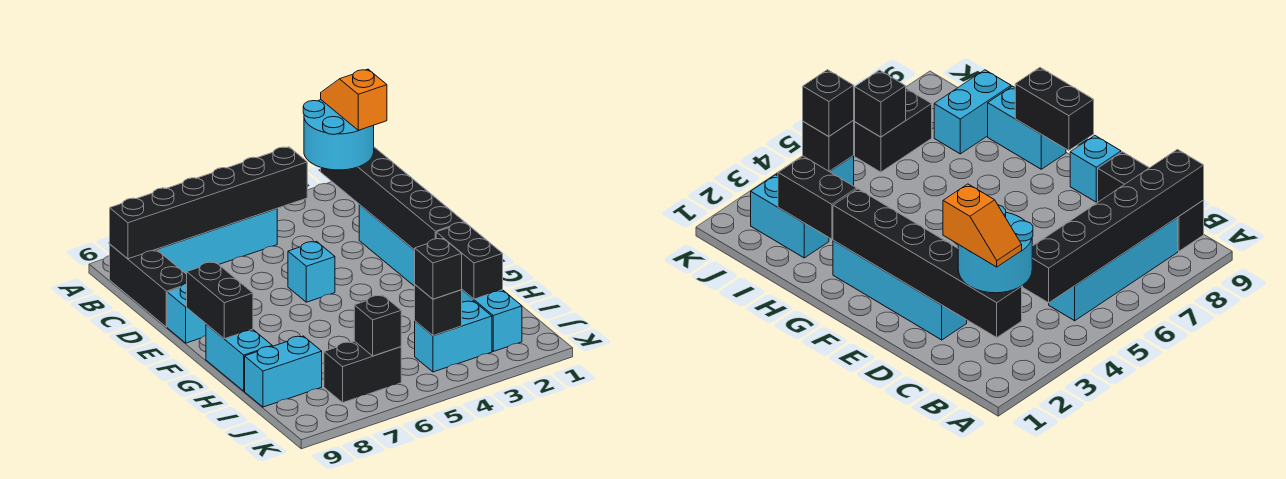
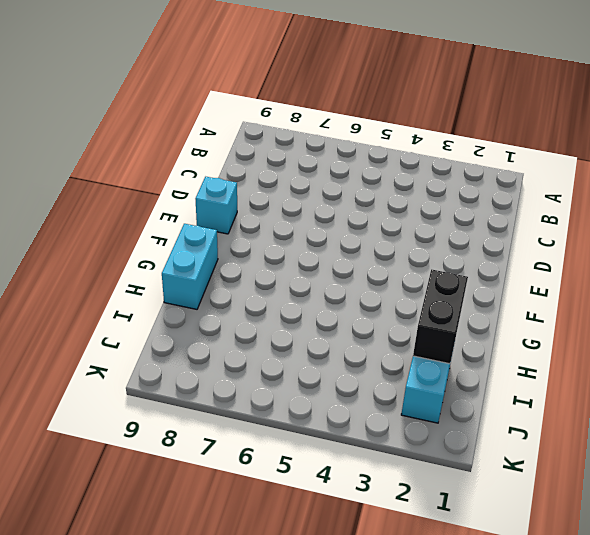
none -> cyan 1x4 brick [157,209,277,274]
none -> black 1x3 brick [110,245,187,327]
none -> cyan 1x4 brick [359,205,415,286]

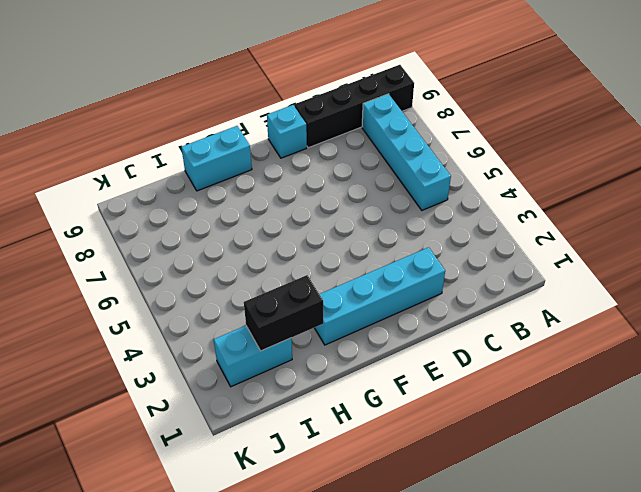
black 1x4 brick [295,65,414,148] -> black 1x3 brick [110,245,187,327]
none -> cyan 1x1 brick [288,241,335,302]
none -> cyan 1x2 brick [245,336,322,407]
none -> cyan 1x2 brick [415,301,492,372]

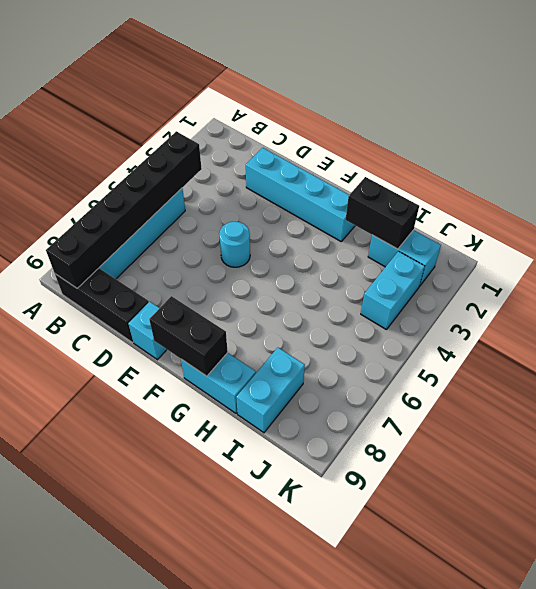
cyan 1x1 round brick [219,222,250,267] -> cyan 1x1 brick [288,241,335,302]
none -> black 1x2 brick [324,341,401,403]
none -> black 1x6 brick [321,147,464,250]
none -> black 1x1 brick [415,285,462,336]

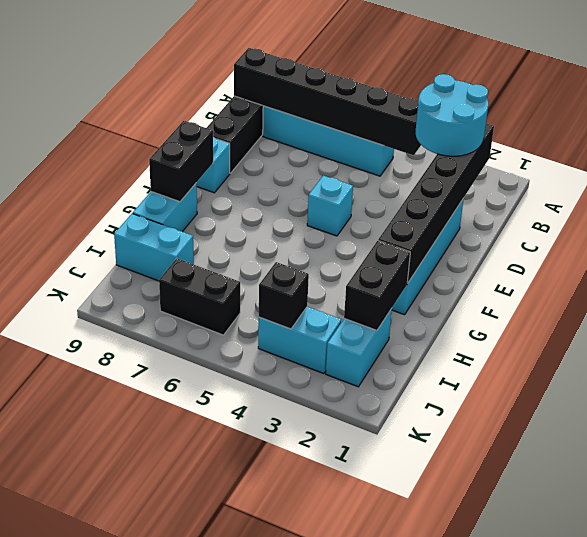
none -> black 1x1 brick [354,295,401,356]
none -> black 1x1 brick [415,238,462,299]
none -> orange 1x2 slope [321,69,387,130]

